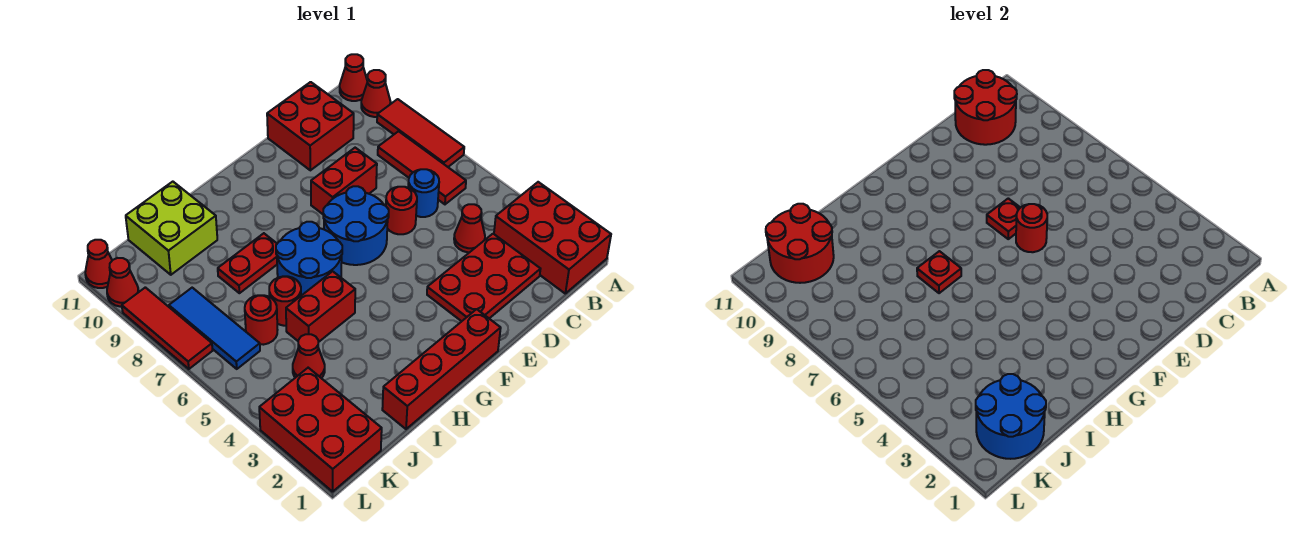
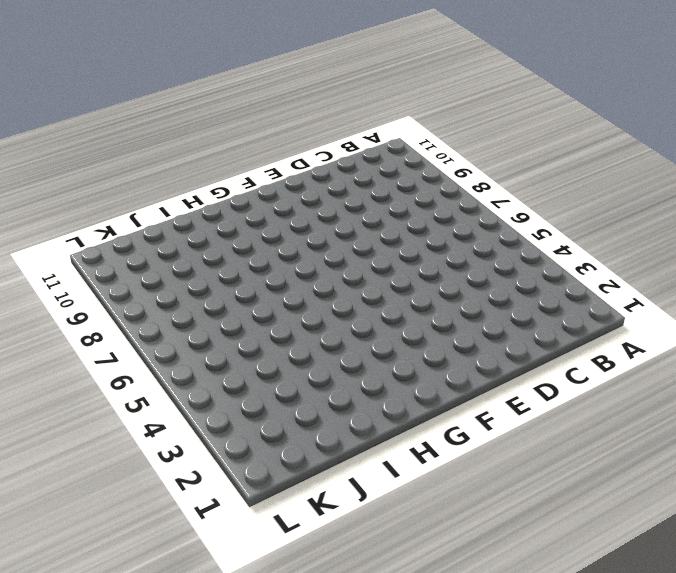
none -> red 2x3 brick [494,182,611,293]
none -> red 1x3 tile [377,99,464,167]
none -> red 1x1 cone [361,70,390,117]
none -> red 1x1 cone [340,54,367,101]

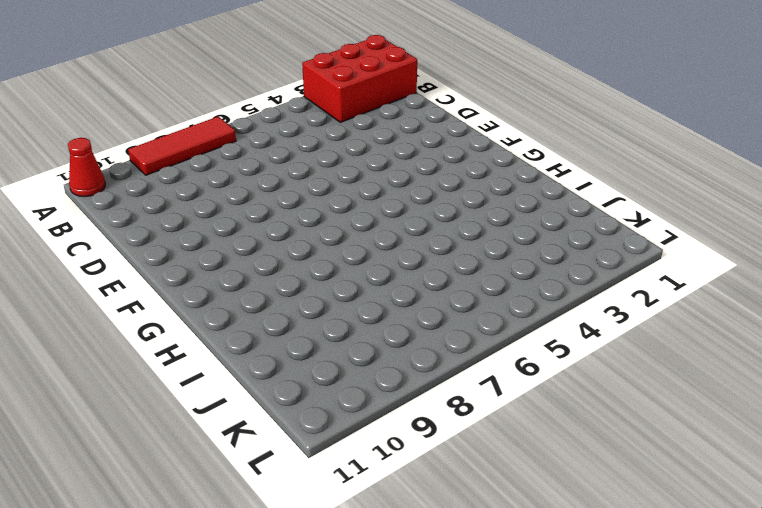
none -> red 1x1 cone [361,70,390,117]
none -> red 1x3 tile [378,131,466,204]
none -> red 2x3 plate [427,234,540,321]
none -> red 1x1 cone [454,204,485,252]

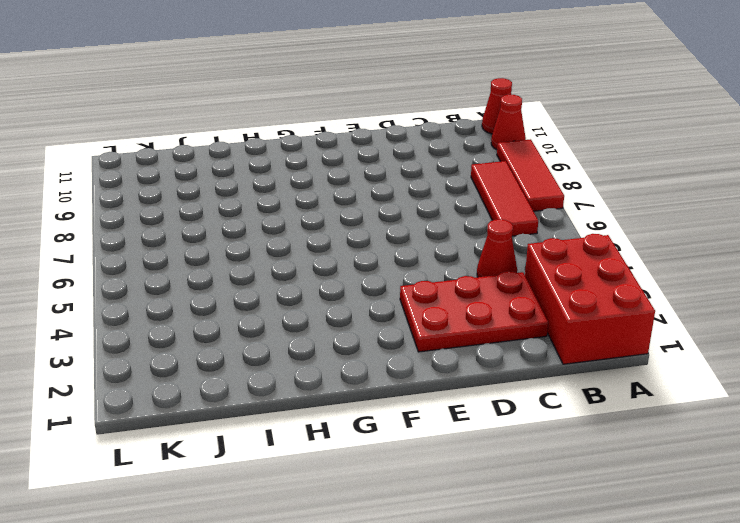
none -> blue 1x1 round brick [408,169,439,217]
none -> red 2x2 brick [267,82,354,170]
none -> red 1x1 round brick [386,187,417,234]
none -> red 1x2 brick [311,148,377,214]

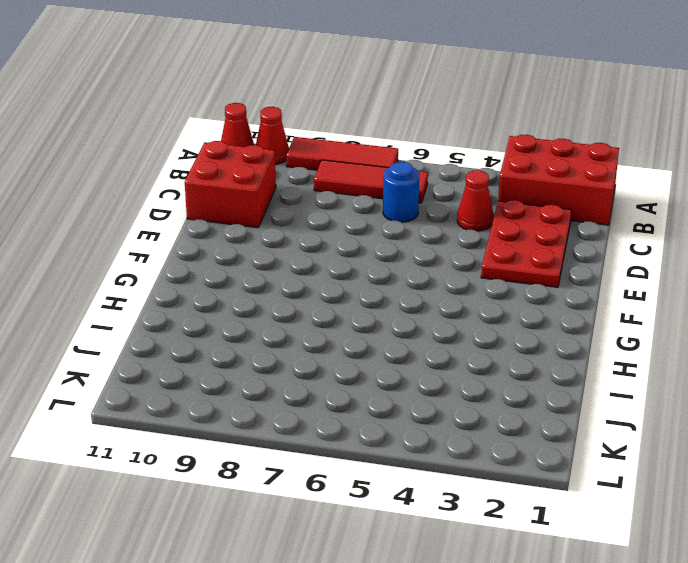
none -> red 1x1 round brick [386,187,417,234]
none -> red 1x2 brick [311,148,377,214]
none -> blue 2x2 round brick [323,186,389,265]
none -> red 1x4 brick [382,309,501,429]

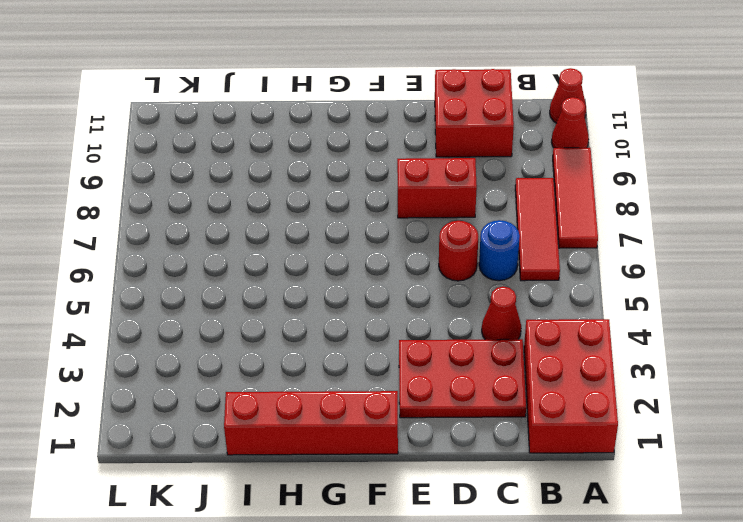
none -> blue 2x2 round brick [323,186,389,265]
none -> blue 2x2 round brick [276,222,342,296]
none -> red 1x2 brick [286,271,355,342]
none -> red 1x2 plate [218,233,277,293]

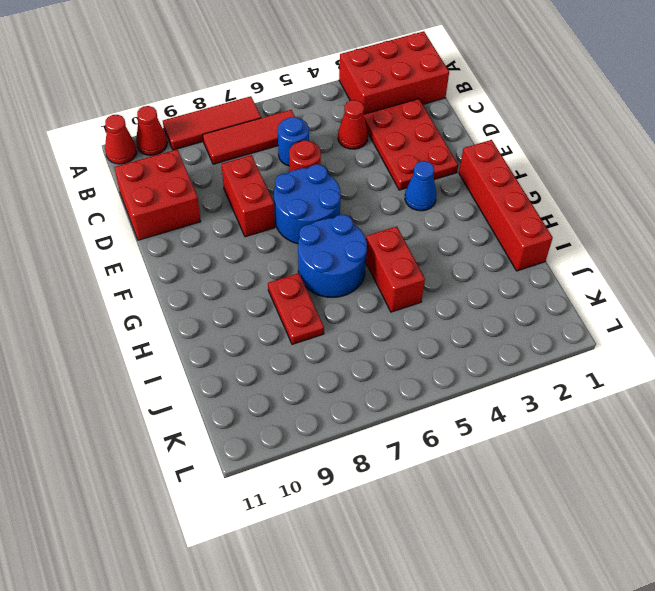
blue 1x1 cone [405,161,436,211] -> none
none -> red 1x1 round brick [269,276,301,326]
none -> lime 2x2 brick [126,182,217,275]
none -> red 1x1 cone [293,334,325,378]
none -> red 1x1 round brick [245,295,277,345]

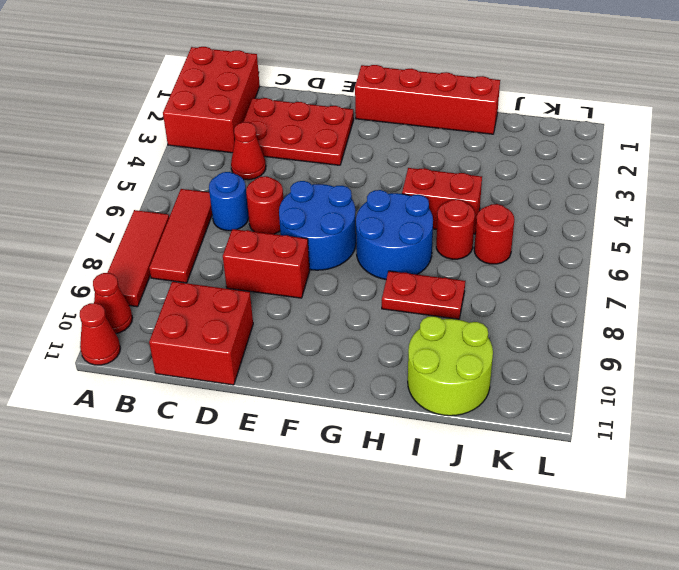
lime 2x2 round brick [408,316,493,416] -> lime 2x2 brick [126,182,217,275]
none -> red 1x1 cone [293,334,325,378]
none -> red 2x3 brick [259,368,382,492]
none -> blue 1x3 tile [169,288,260,369]
none -> red 1x3 tile [122,287,213,369]

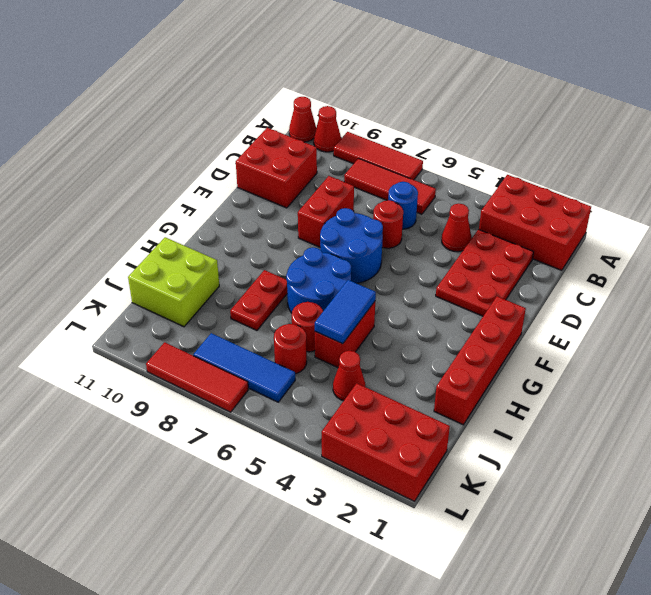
blue 1x2 tile [315,280,376,344] -> none
none -> red 1x1 cone [107,258,139,307]
none -> red 1x1 cone [85,240,112,288]
none -> red 2x2 round brick [954,70,1017,145]
none -> red 1x1 round brick [1016,204,1047,252]

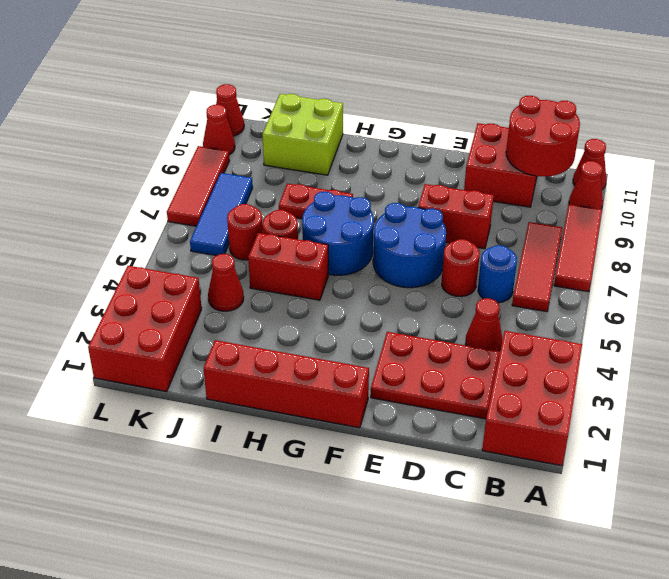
none -> red 1x1 round brick [1016,204,1047,252]
none -> red 1x1 plate [987,198,1020,239]
none -> red 1x1 plate [917,251,961,293]
none -> blue 2x2 round brick [976,374,1046,459]

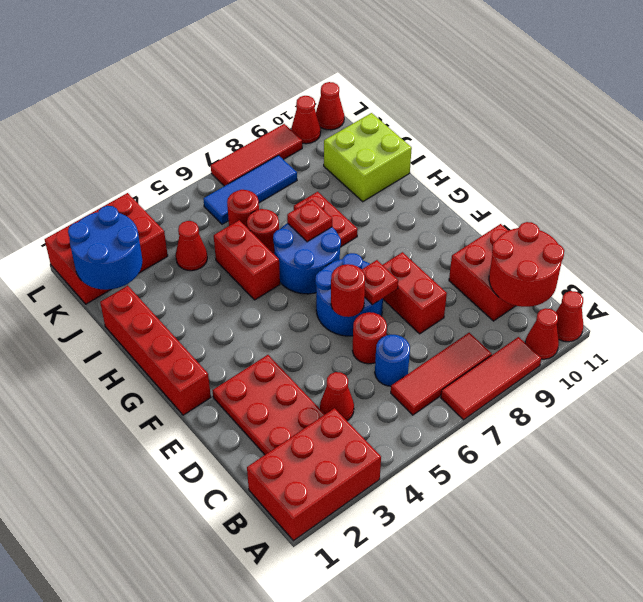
none -> red 2x2 round brick [766,204,834,283]

